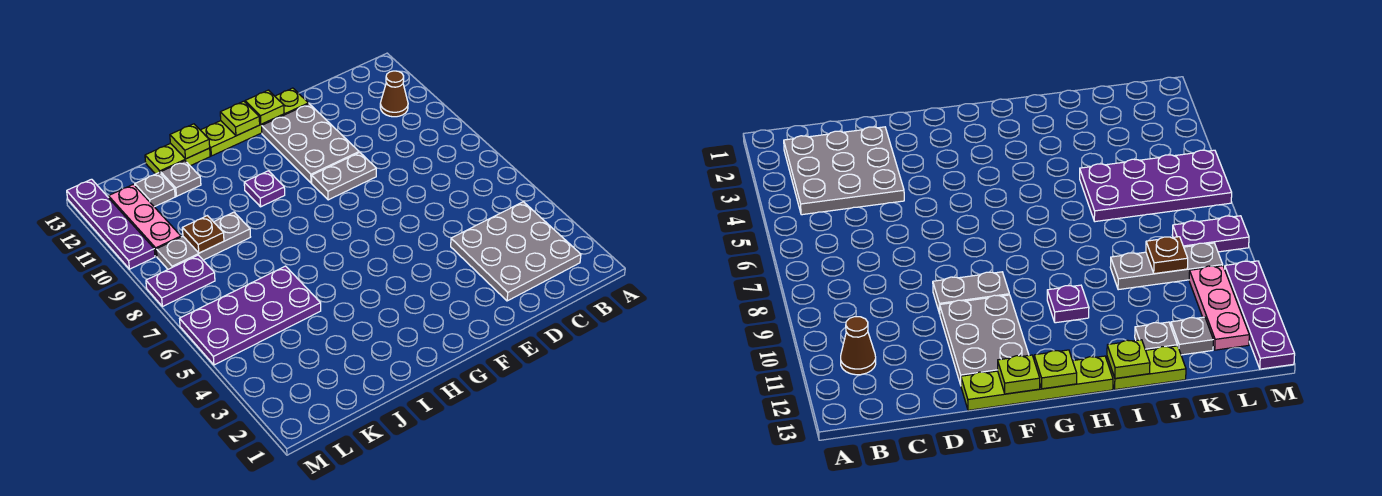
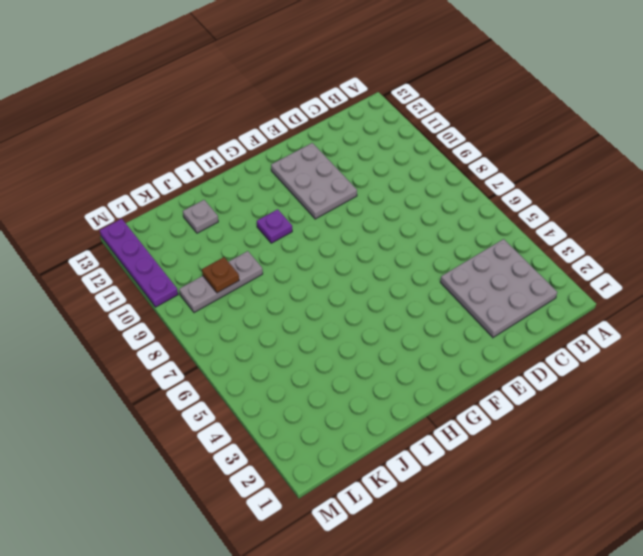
none -> brown 1x1 cone [380,71,408,117]
none -> grey 1x2 plate [312,153,376,200]
none -> lime 1x4 plate [201,88,308,156]

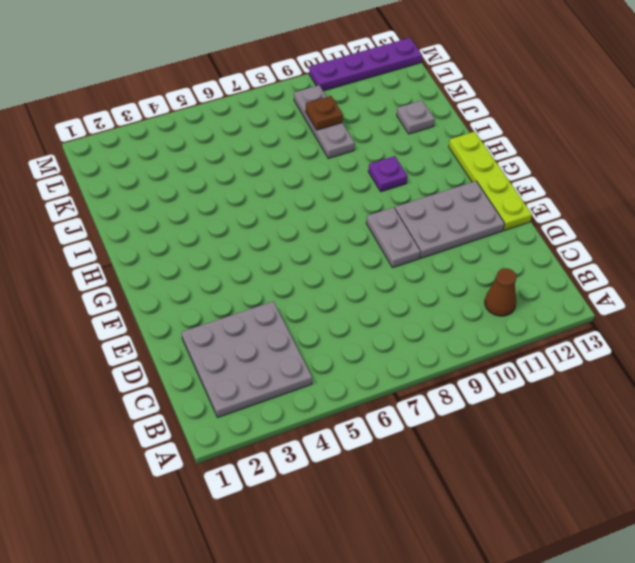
none -> lime 1x2 plate [145,143,210,174]
none -> purple 2x4 plate [180,266,321,365]
none -> grey 1x1 plate [135,172,175,207]

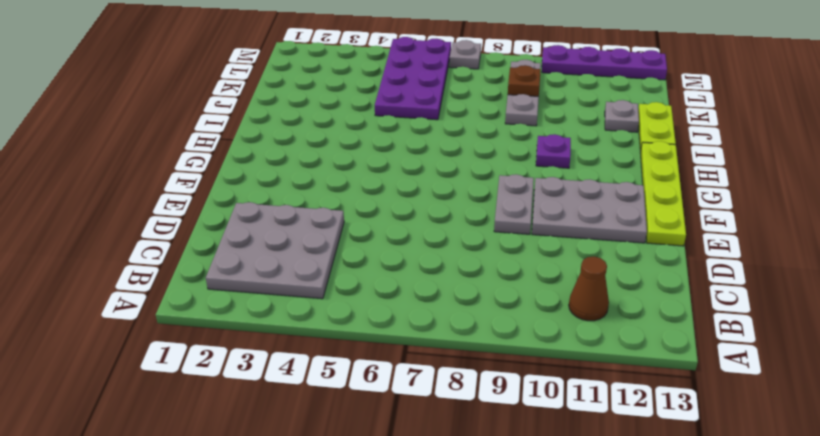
grey 1x1 plate [449,40,481,69] -> grey 1x1 plate moved to [135,172,175,207]
none -> purple 1x2 plate [146,255,215,307]
none -> pink 1x3 plate [109,184,181,256]
none -> lime 1x1 plate [245,90,284,124]

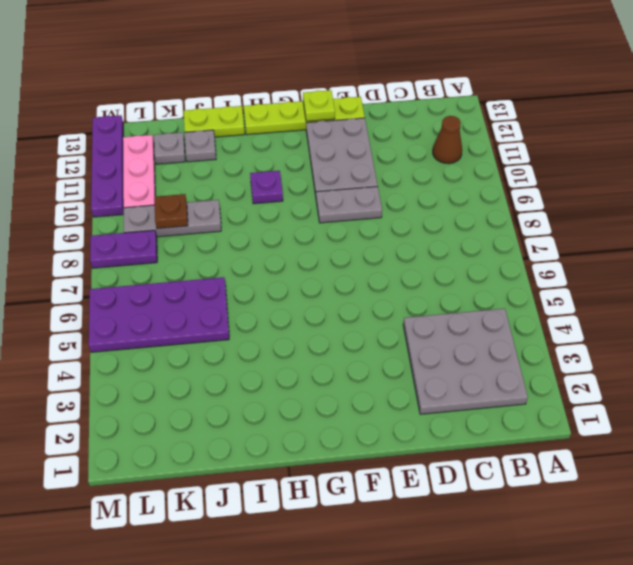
none -> lime 1x1 plate [220,101,260,136]
none -> lime 1x1 plate [170,124,210,159]

